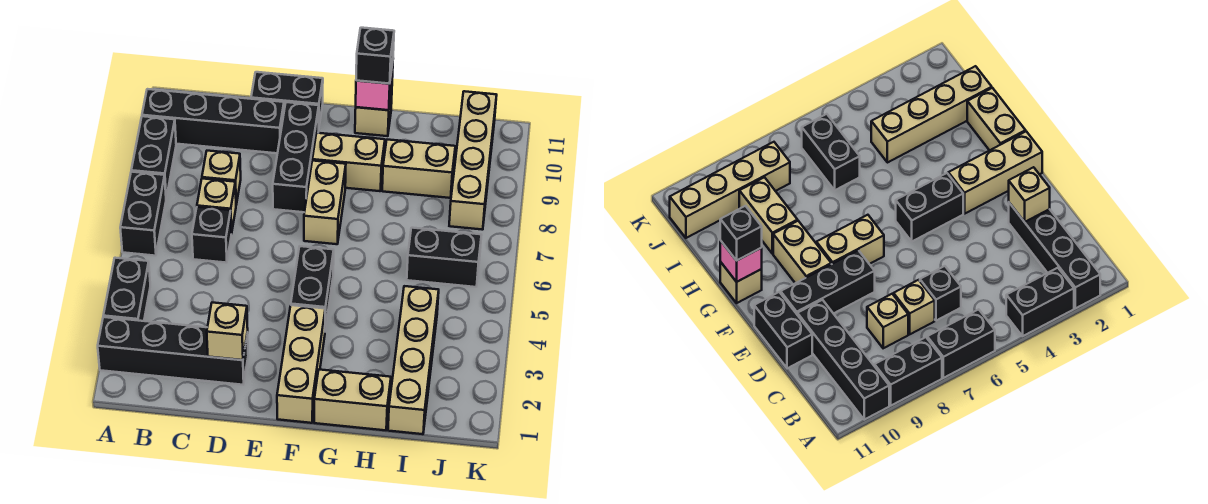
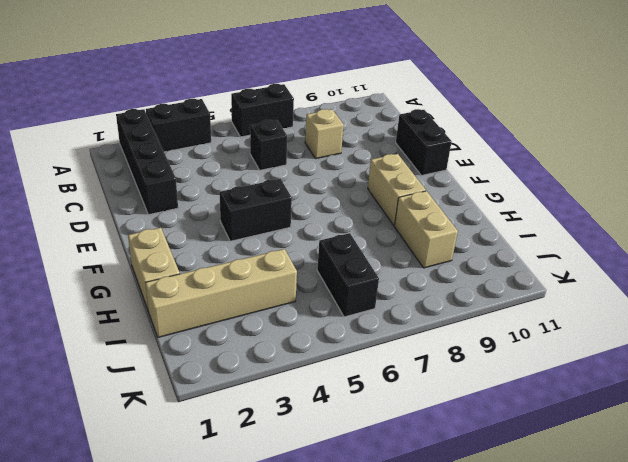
none -> black 1x2 brick [131,116,176,198]
none -> black 1x4 brick [142,89,284,153]
none -> tan 1x1 brick [197,179,236,234]

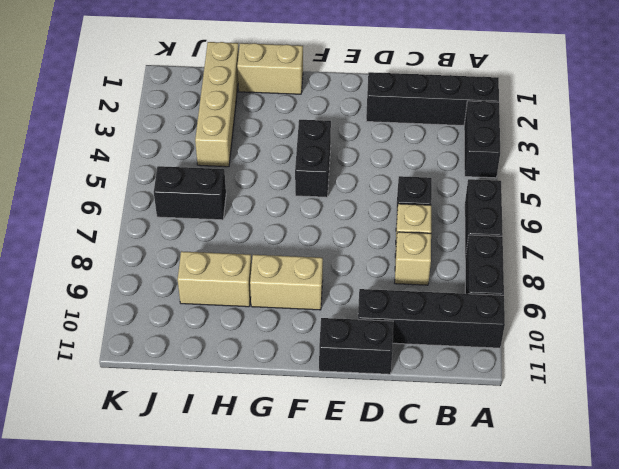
none -> black 1x3 brick [273,102,319,212]
none -> tan 1x3 brick [277,305,325,423]
none -> tan 1x2 brick [304,161,346,244]

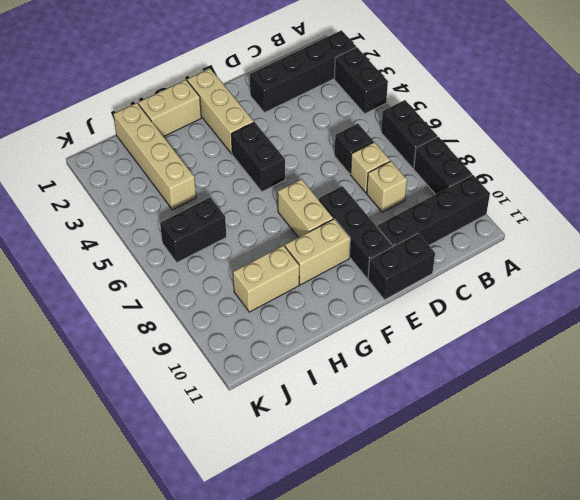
none -> tan 1x1 brick [355,90,392,136]
none -> tan 1x4 brick [449,91,497,230]
none -> tan 1x1 brick [207,303,248,360]

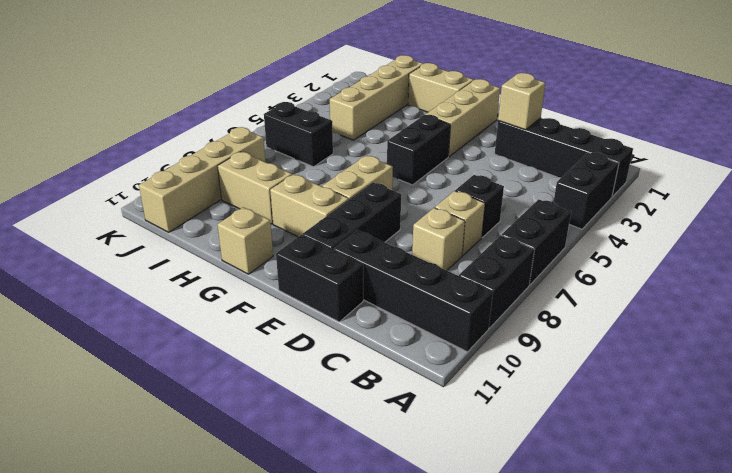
none -> pink 1x1 brick [356,63,393,110]
none -> black 1x1 brick [356,28,394,84]

